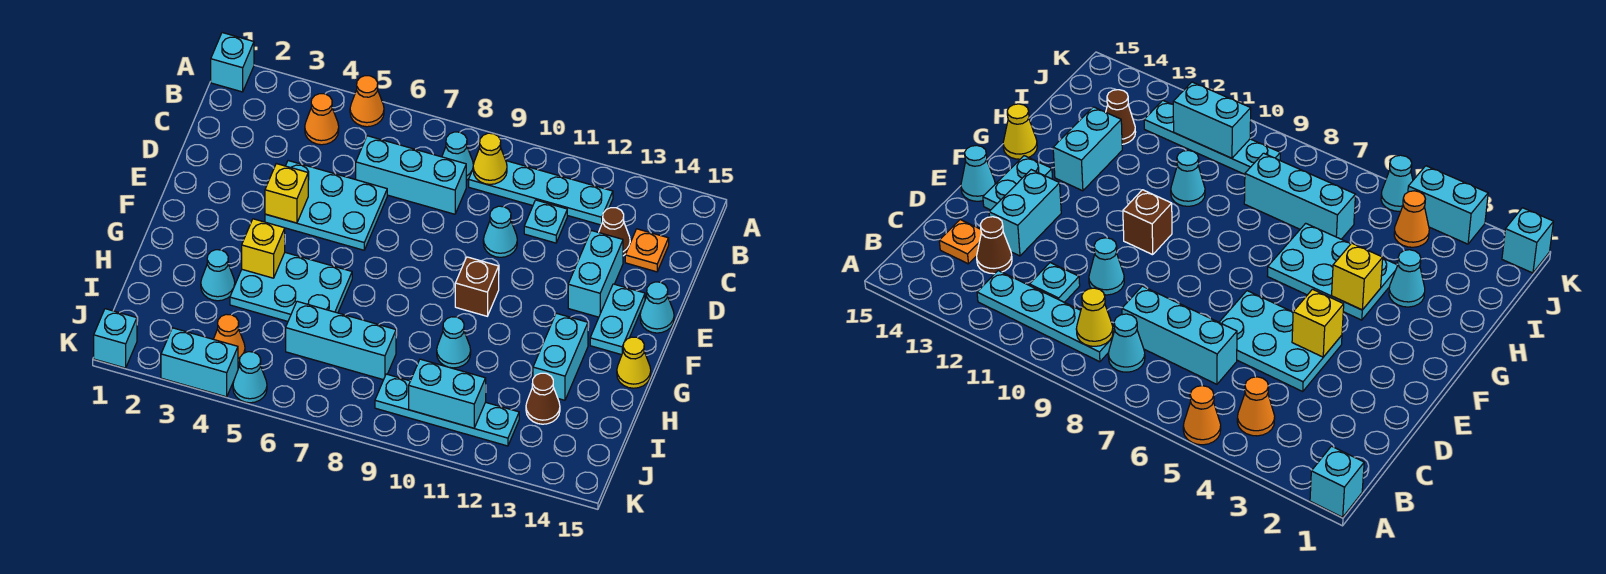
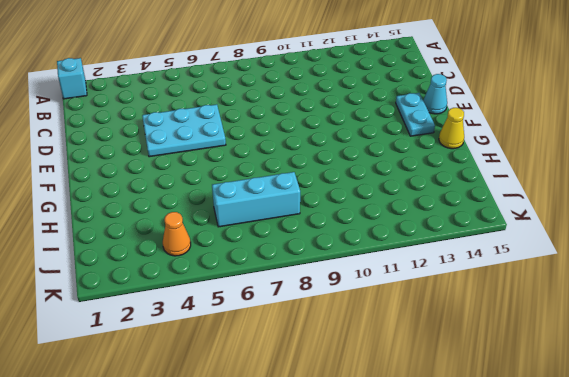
none -> orange 1x1 cone [350,76,384,127]
none -> orange 1x1 cone [305,94,339,145]
none -> cyan 1x1 cone [442,132,473,180]
none -> cyan 1x4 plate [469,161,613,225]

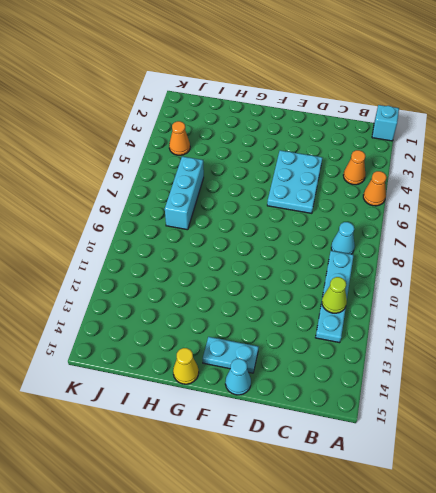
lime 1x1 cone [322,277,347,313] -> none
none -> cyan 1x3 brick [356,136,466,214]
none -> cyan 1x1 plate [524,200,567,243]
none -> brown 1x1 cone [599,208,630,256]
none -> orange 1x1 plate [625,229,669,272]

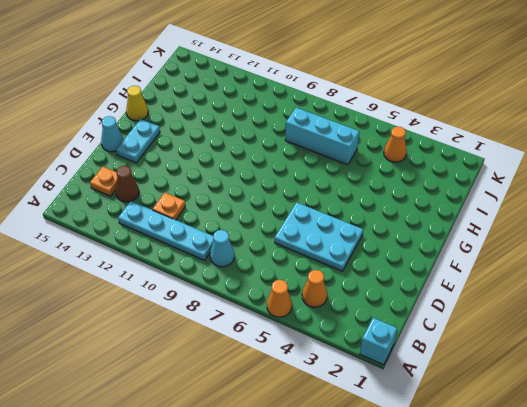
orange 1x1 plate [153,193,185,220] -> cyan 1x1 plate [524,200,567,243]
none -> cyan 1x3 brick [356,136,466,214]
none -> cyan 1x1 cone [483,206,517,257]
none -> cyan 1x2 brick [568,230,623,317]
none -> brown 1x1 brick [455,257,499,316]

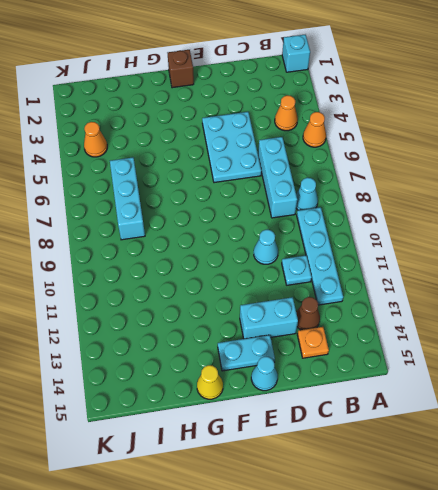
brown 1x1 brick [168,50,194,88] -> brown 1x1 brick moved to [455,257,499,316]
none -> cyan 2x3 plate [230,253,352,321]
none -> cyan 1x2 brick [533,313,588,400]
none -> cyan 1x1 cone [201,250,235,301]
none -> cyan 1x1 cone [437,317,471,368]

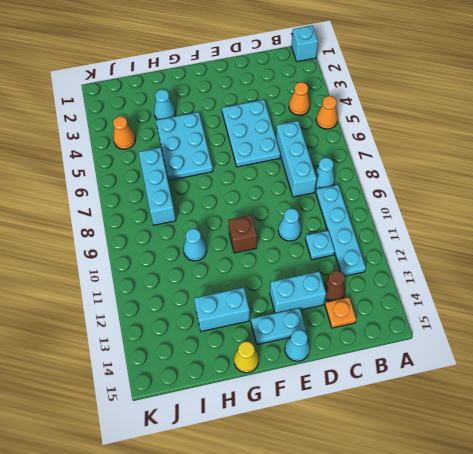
none -> brown 1x1 cone [526,373,560,424]
none -> cyan 1x4 plate [375,374,519,446]
none -> cyan 1x1 brick [94,309,137,368]
none -> cyan 1x2 brick [161,328,238,397]

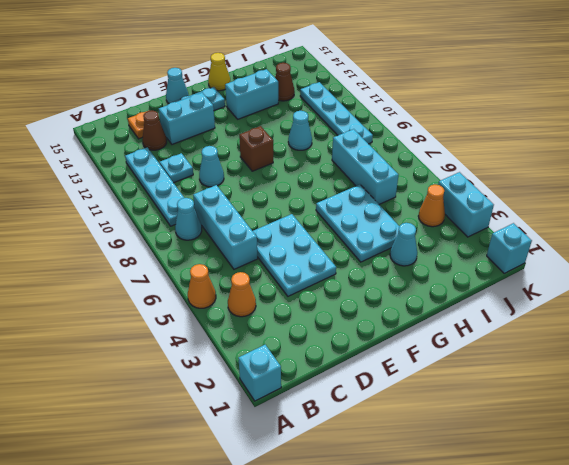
none -> cyan 1x1 cone [233,352,267,403]
none -> yellow 1x1 cone [473,133,507,184]
none -> yellow 1x1 brick [265,164,308,223]
none -> yellow 1x1 brick [242,219,285,278]

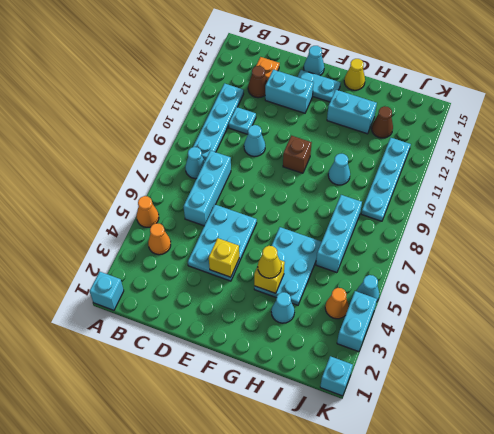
yellow 1x1 cone [258,246,281,278] -> yellow 1x1 cone moved to [473,133,507,184]
none -> cyan 1x2 brick [409,359,486,428]

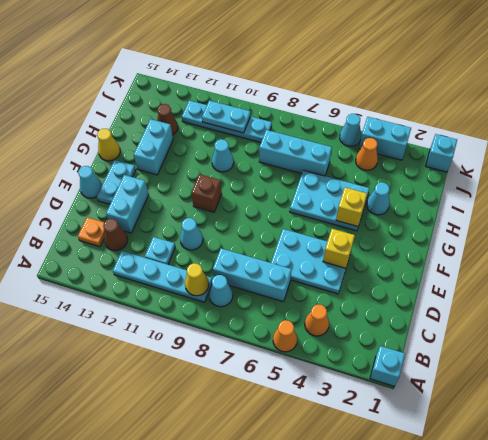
cyan 1x2 plate [202,101,250,133] -> cyan 1x2 brick [409,359,486,428]

